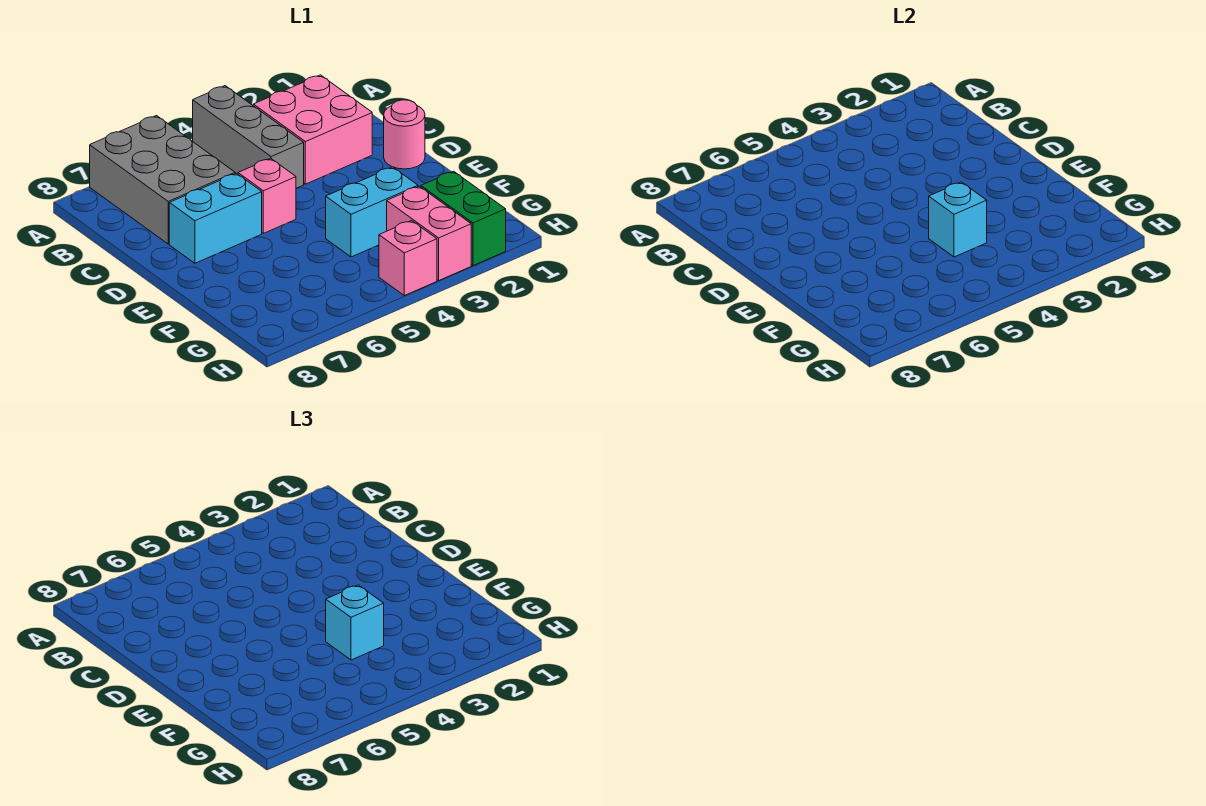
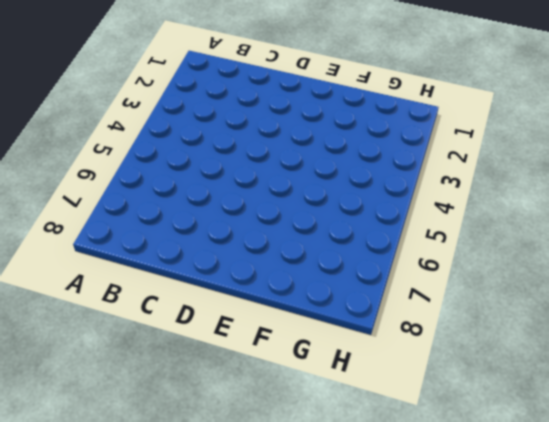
none -> grey 1x3 brick [193,86,304,188]
none -> grey 2x3 brick [90,116,235,244]
none -> pink 2x2 brick [253,75,372,184]

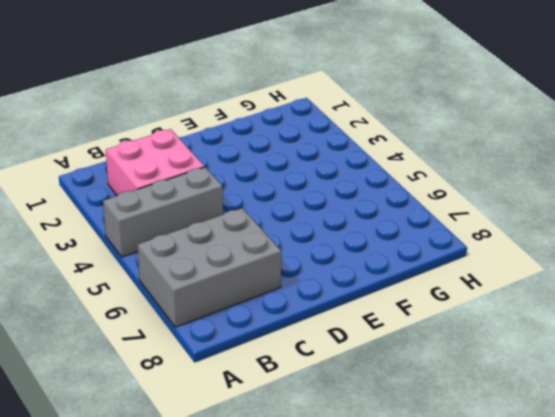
none -> pink 1x1 round brick [384,100,425,169]
none -> pink 1x1 brick [238,158,296,233]
none -> cyan 1x2 brick [169,173,262,263]

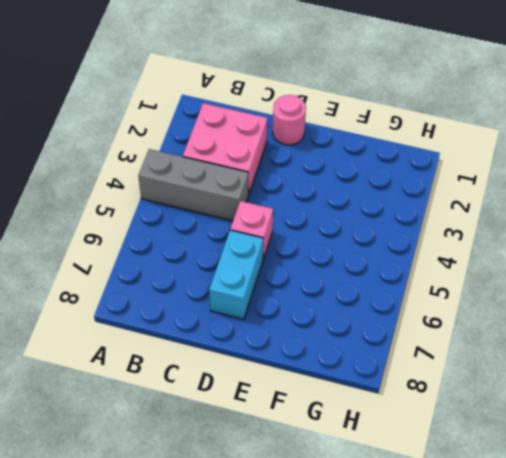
none -> grey 2x3 brick [90,116,235,244]
none -> cyan 1x2 brick [326,167,418,257]
none -> green 1x2 brick [421,171,506,266]

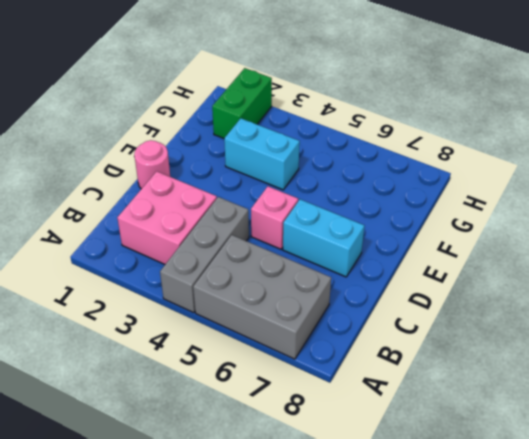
grey 2x3 brick [193,235,331,359] -> grey 2x3 brick turned to [90,116,235,244]
none -> pink 1x2 brick [387,186,471,280]
none -> pink 1x1 brick [379,221,437,296]
none -> cyan 1x1 brick [929,182,987,257]

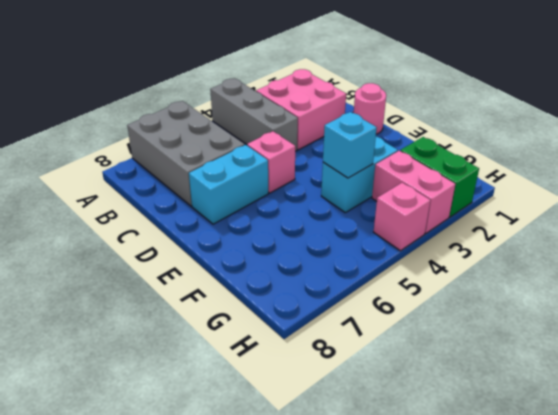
none -> cyan 1x1 brick [326,585,384,660]

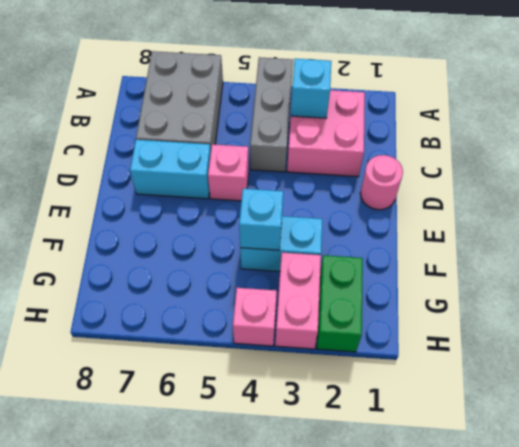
cyan 1x1 brick [291,59,331,118] -> cyan 1x1 brick moved to [326,585,384,660]

